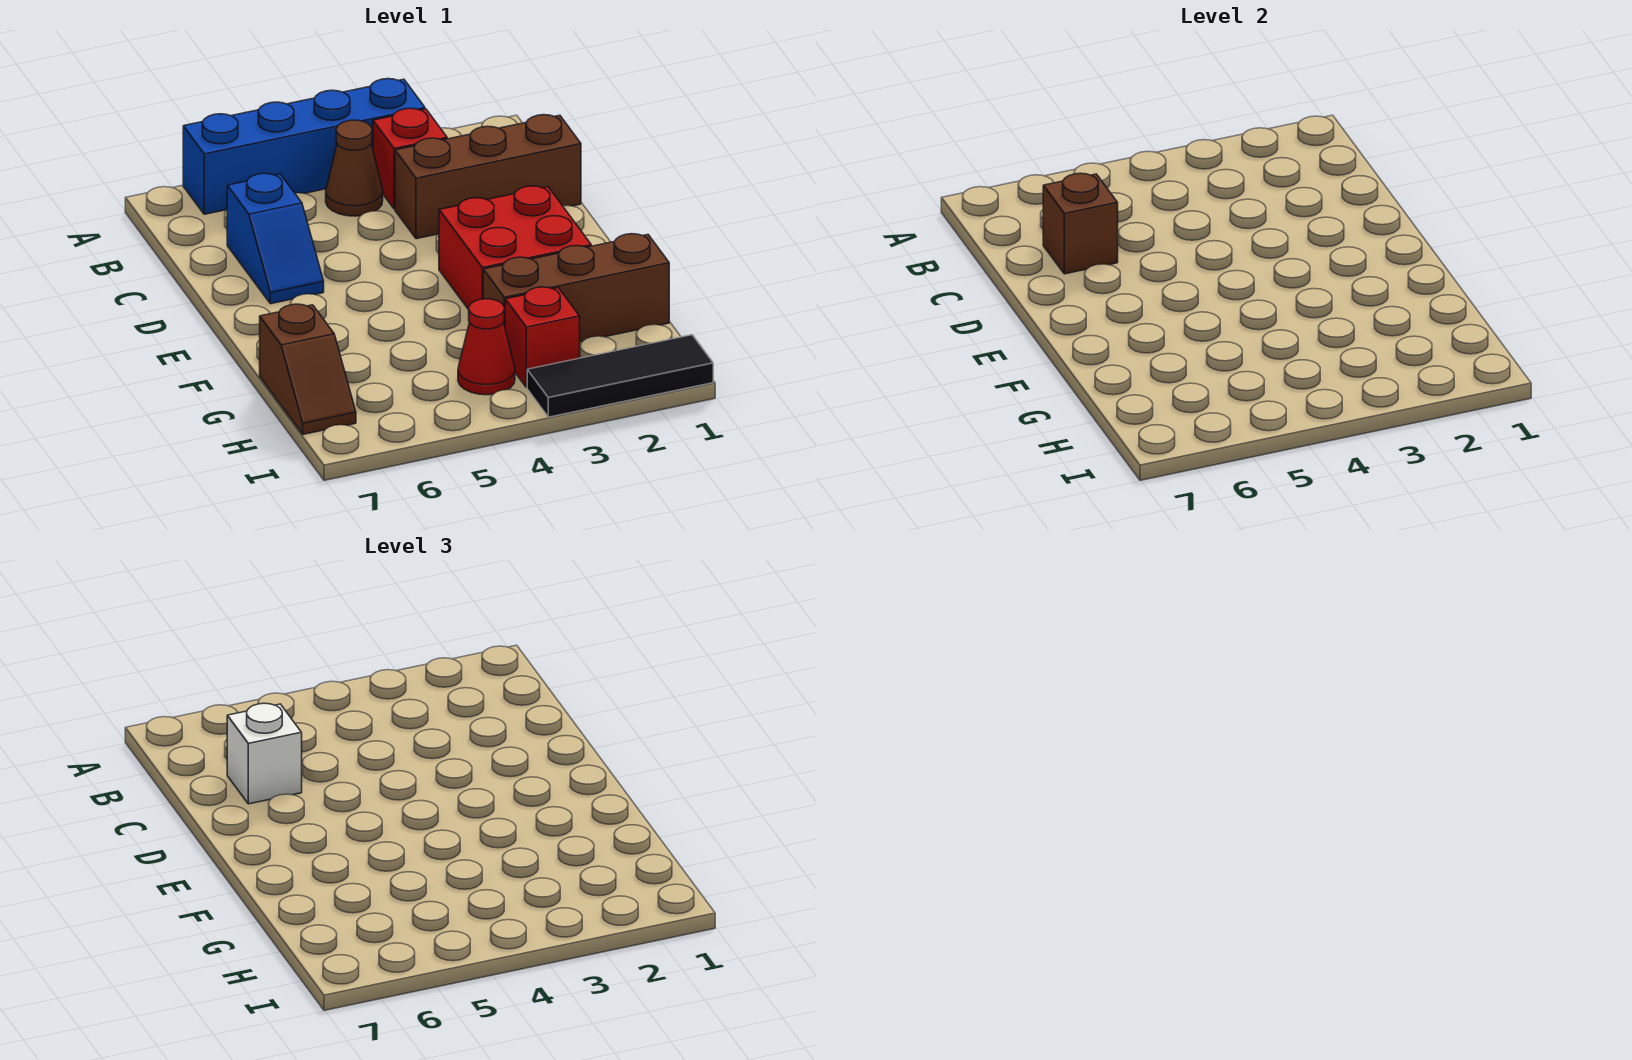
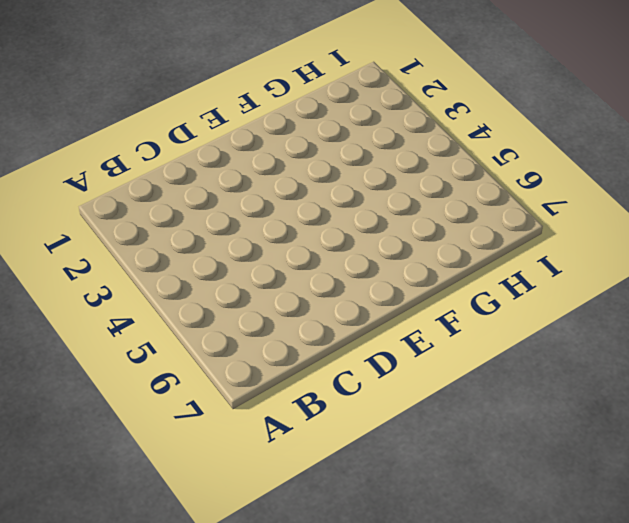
none -> blue 1x4 brick [183,79,425,214]
none -> red 1x1 brick [373,108,447,209]
none -> brown 1x1 cone [326,120,383,216]

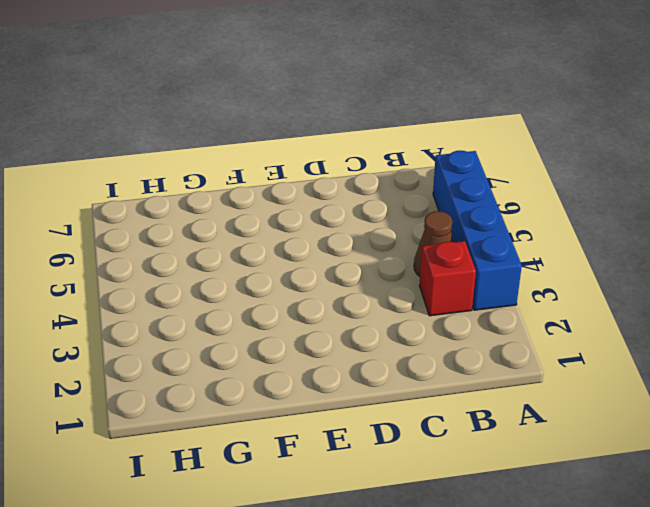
none -> brown 1x3 brick [395,115,581,239]
none -> blue 1x2 slope [227,173,324,304]
none -> red 2x2 brick [439,186,591,309]

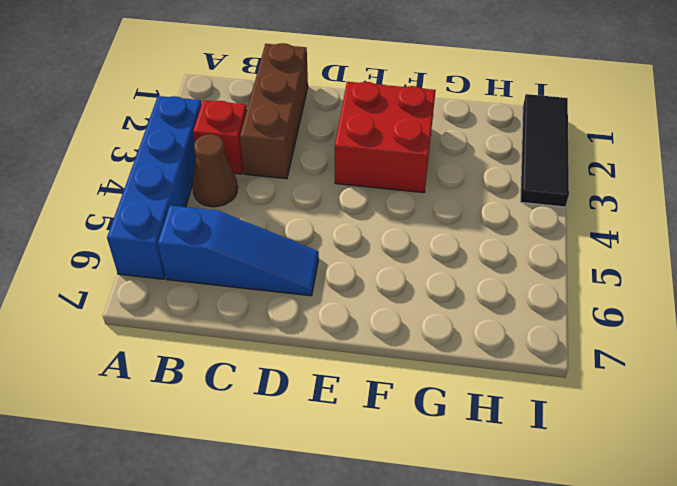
blue 1x3 slope [158,206,319,296] -> blue 1x2 slope [227,173,324,304]
none -> brown 1x3 brick [483,234,669,342]
none -> brown 1x2 slope [260,304,356,434]
none -> red 1x1 brick [505,287,580,387]

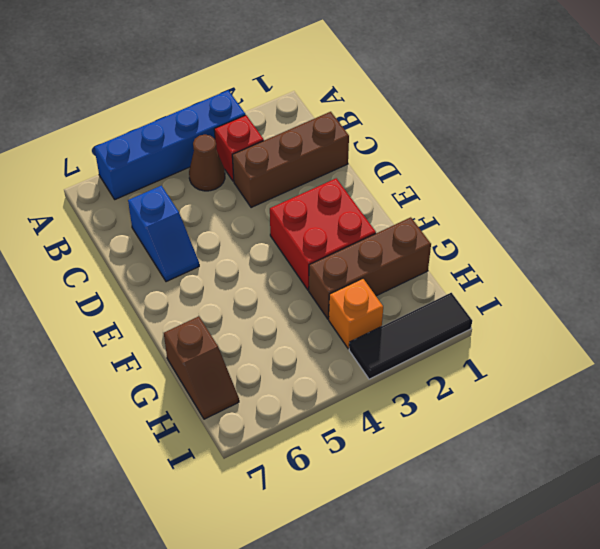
orange 1x1 brick [329,279,383,349] -> red 1x1 brick [505,287,580,387]
none -> red 1x1 cone [458,299,515,395]
none -> brown 1x1 brick [1043,173,1118,274]
none -> white 1x1 brick [227,703,302,804]

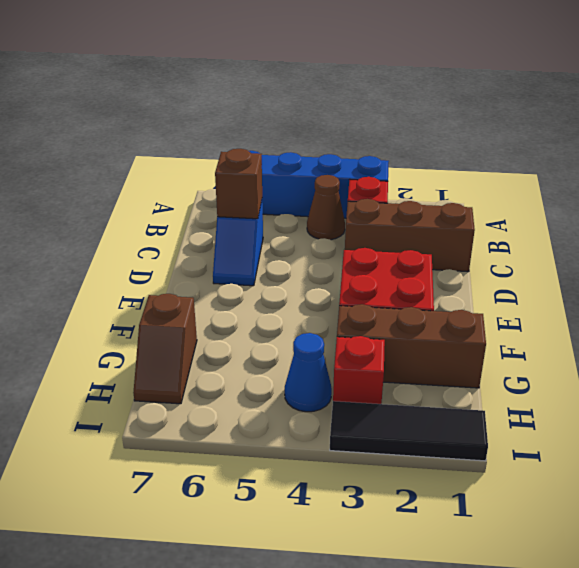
blue 1x1 cone [285,333,332,412] -> red 1x1 cone [458,299,515,395]
none -> white 1x1 brick [227,703,302,804]

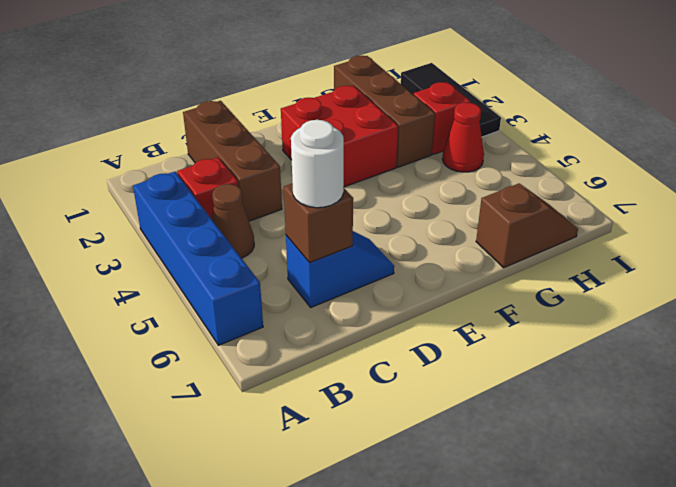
white 1x1 round brick [291,120,344,208] -> white 1x1 brick [227,703,302,804]

